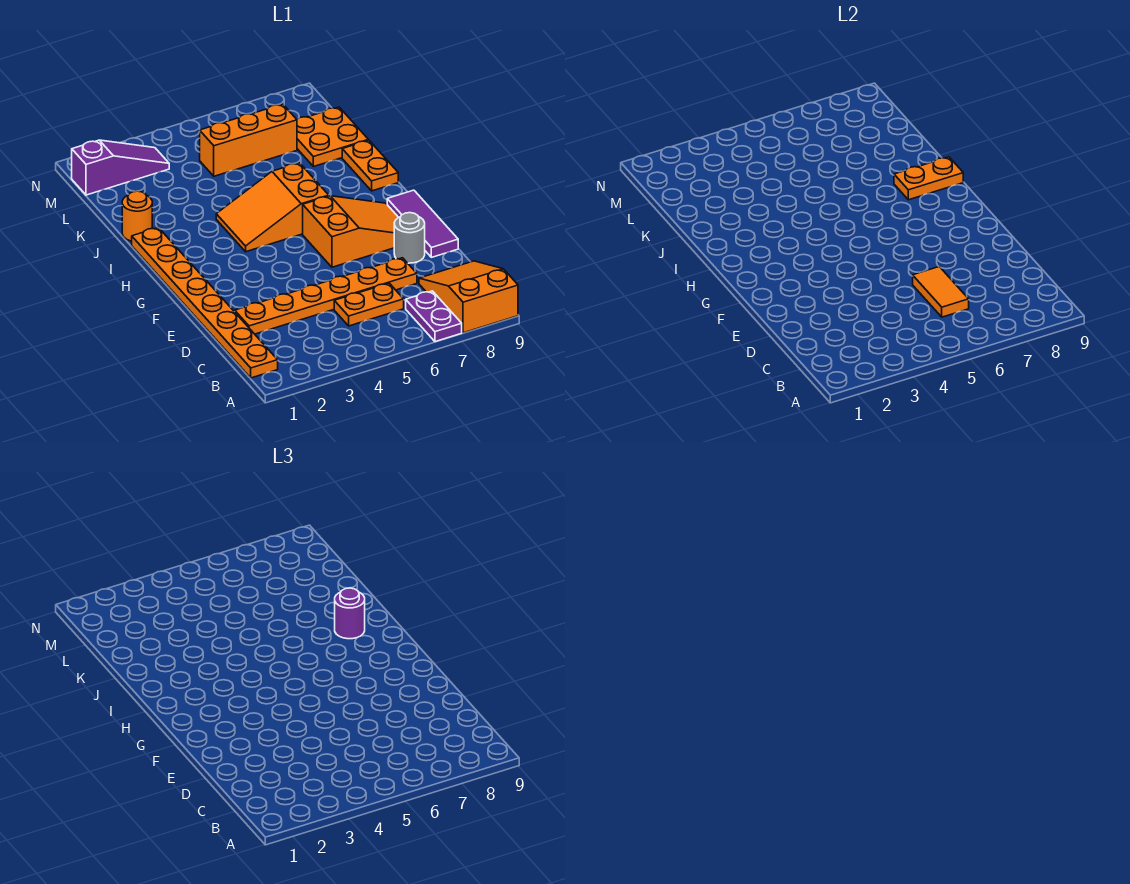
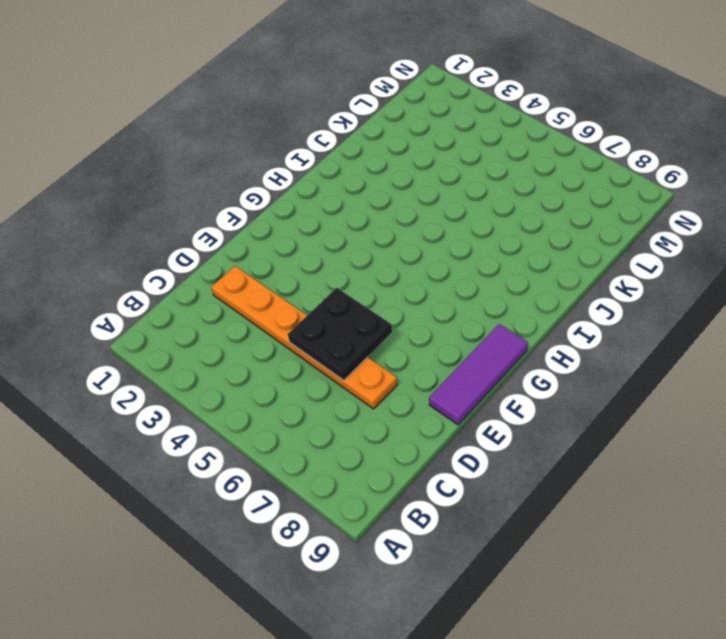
black 2x2 plate [288,288,392,380] -> orange 1x2 tile [913,267,969,317]
none -> purple 1x2 plate [406,291,462,342]
none -> orange 2x3 slope [419,261,518,333]
none -> orange 1x8 plate [132,228,278,378]

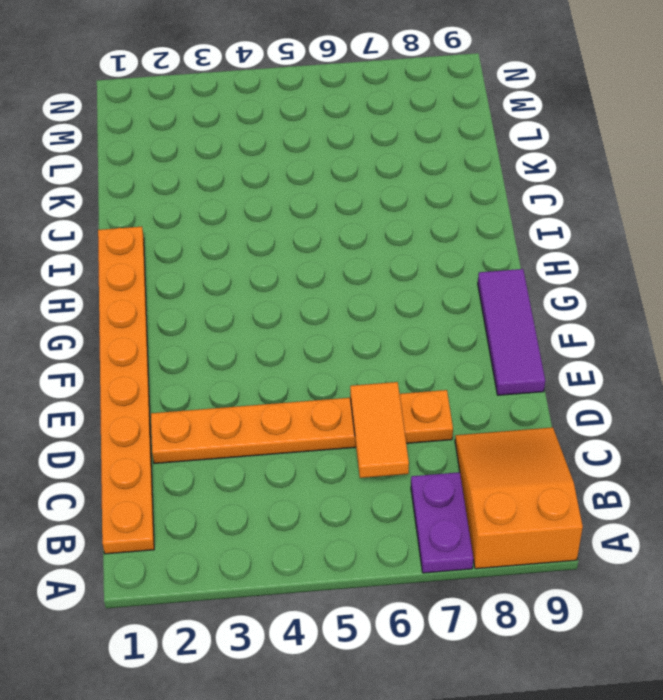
none -> orange 1x2 plate [334,283,404,326]
none -> grey 1x1 round brick [394,213,425,263]
none -> orange 2x3 slope [303,196,398,267]

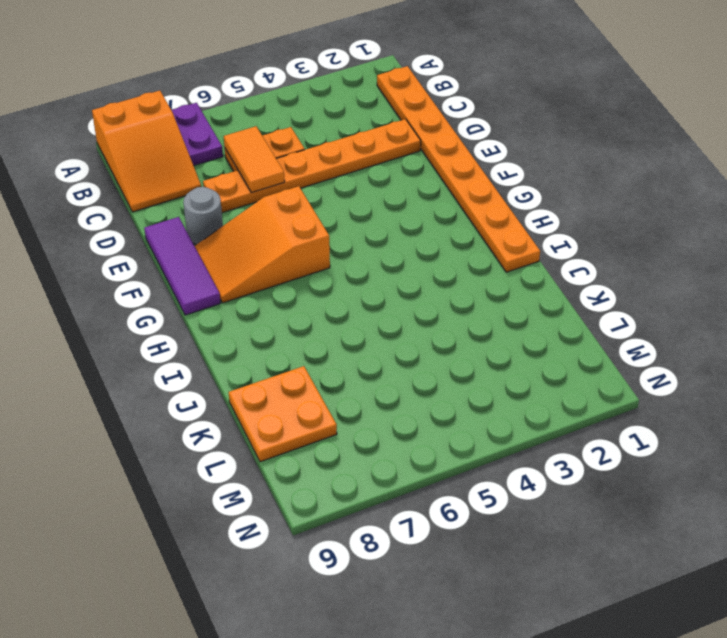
none -> orange 2x3 slope [216,163,329,252]
none -> orange 1x2 plate [342,140,398,191]
none -> orange 1x1 round brick [122,191,152,241]

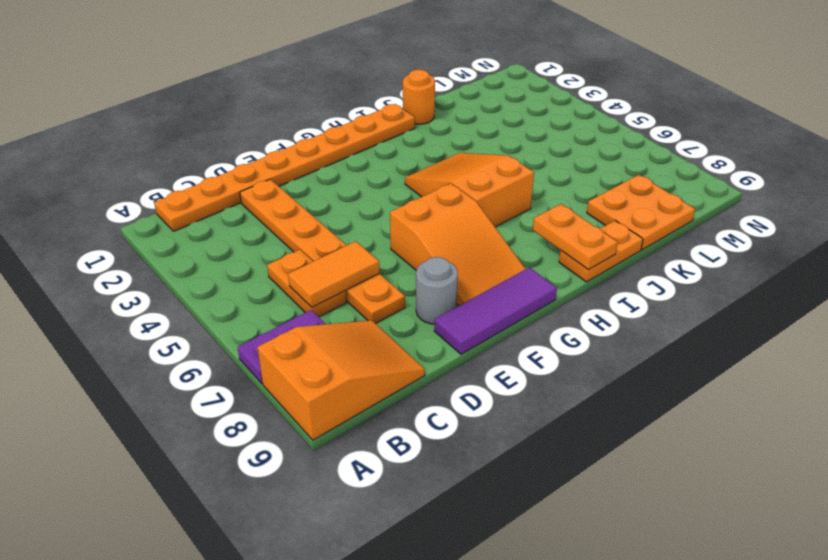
none -> orange 1x3 brick [200,104,297,176]
none -> purple 1x3 slope [72,140,169,195]
none -> purple 1x1 round brick [335,588,365,639]

